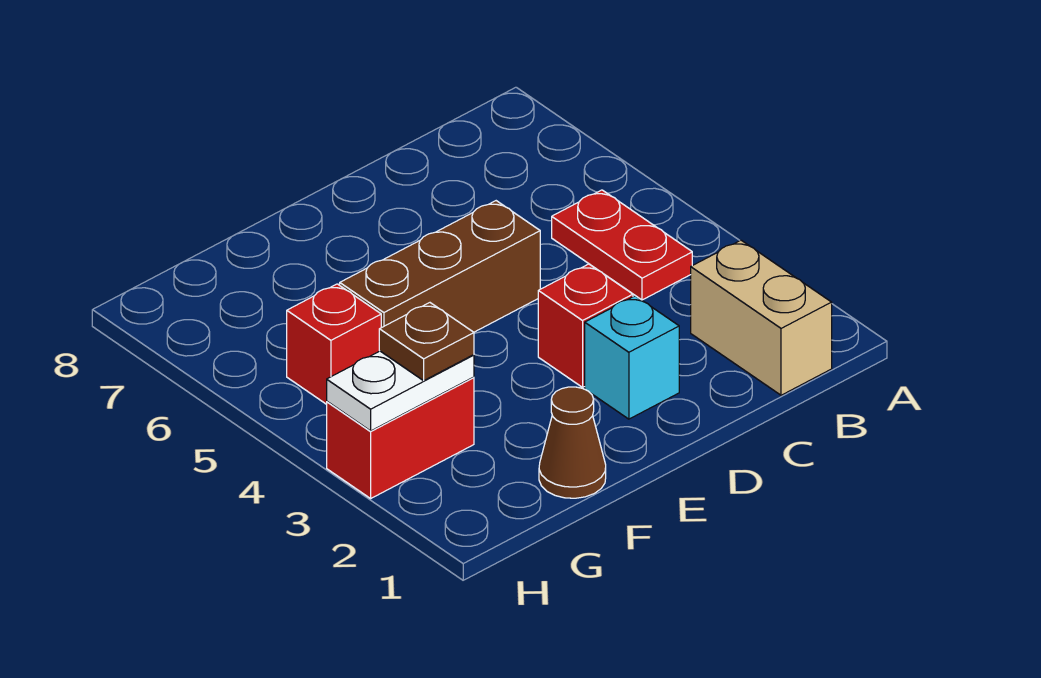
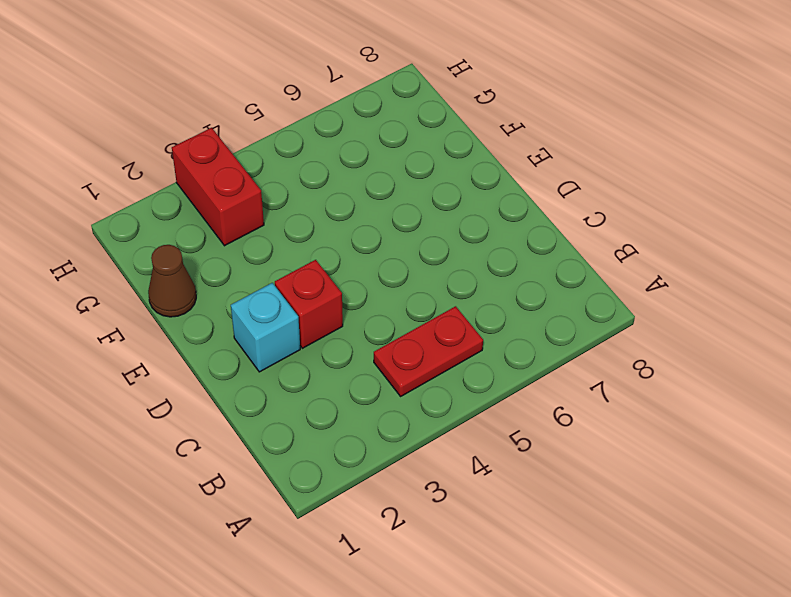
none -> tan 1x2 brick [691,240,832,395]
none -> brown 1x3 brick [340,201,540,332]

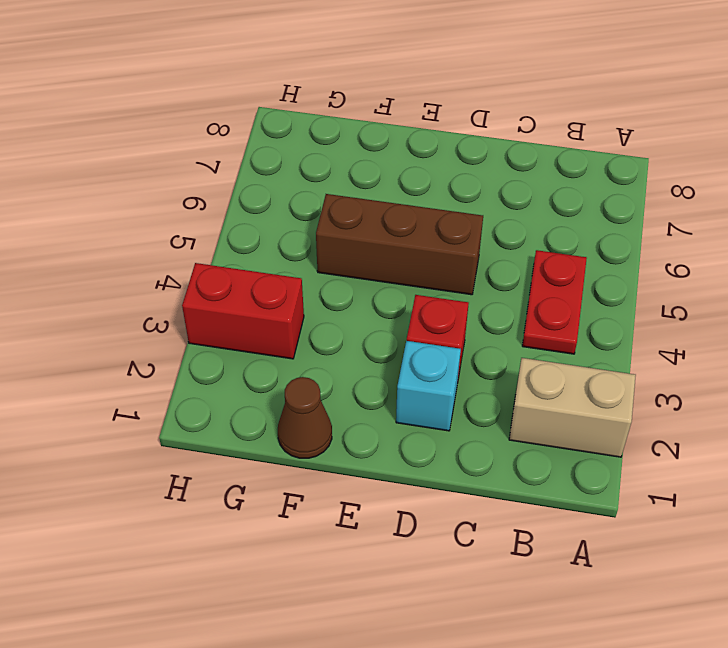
tan 1x2 brick [509,358,636,457] -> tan 1x2 brick turned to [691,240,832,395]
none -> red 1x1 brick [287,284,381,404]
none -> white 1x2 plate [327,351,474,431]

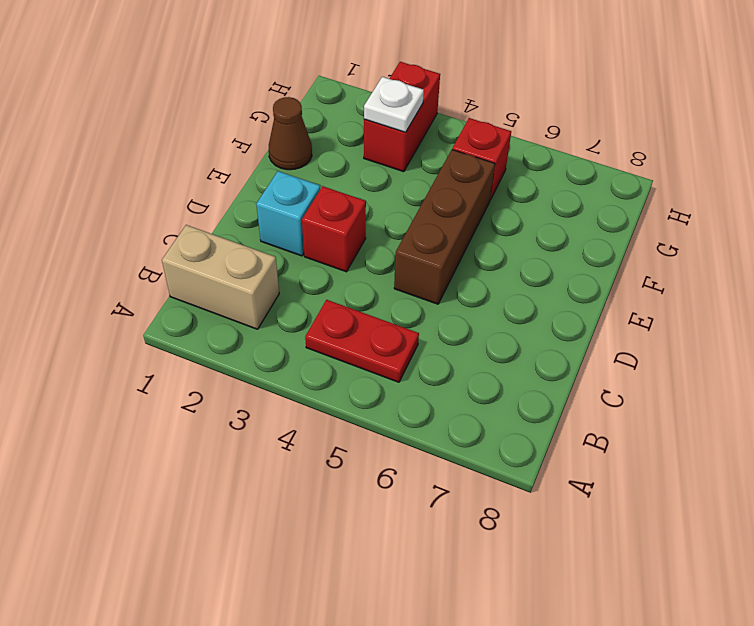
white 1x1 plate [364,77,424,132] -> white 1x2 plate [327,351,474,431]
none -> brown 1x1 plate [379,303,474,381]

